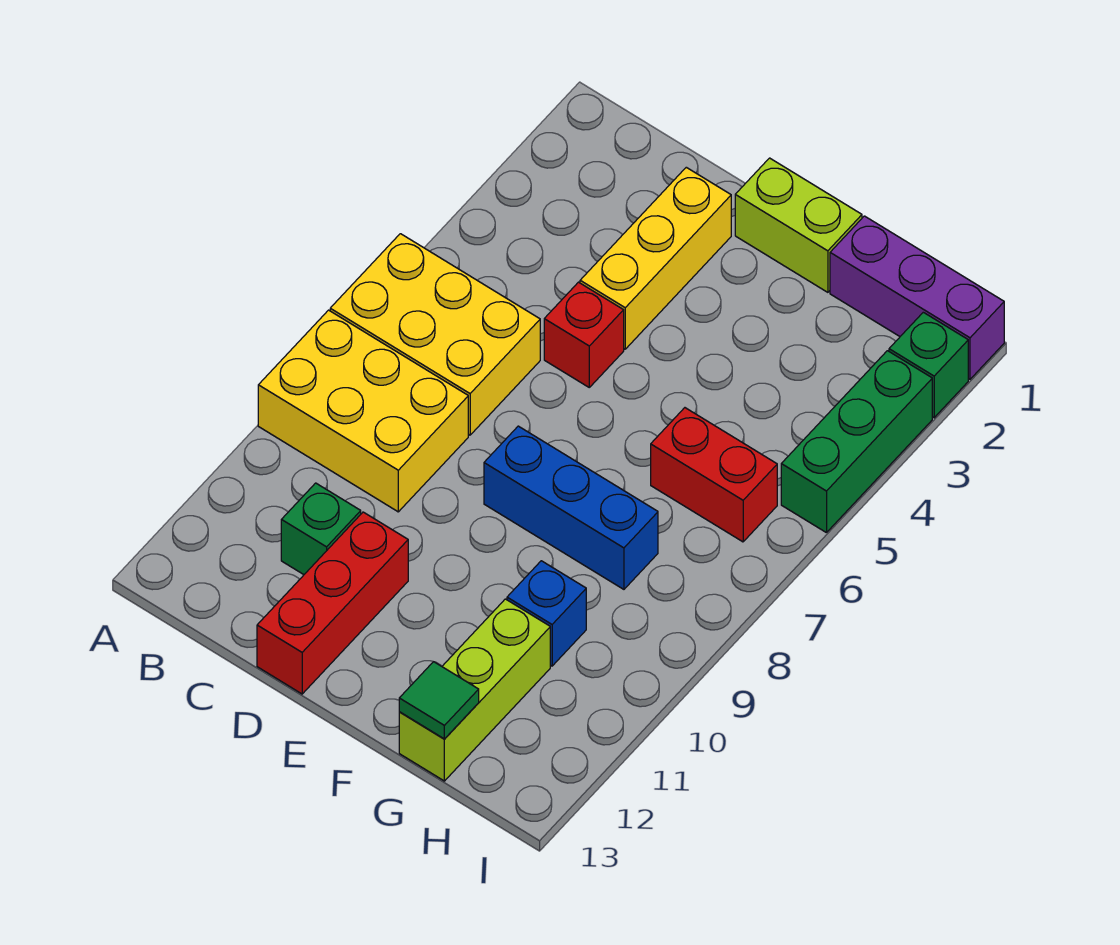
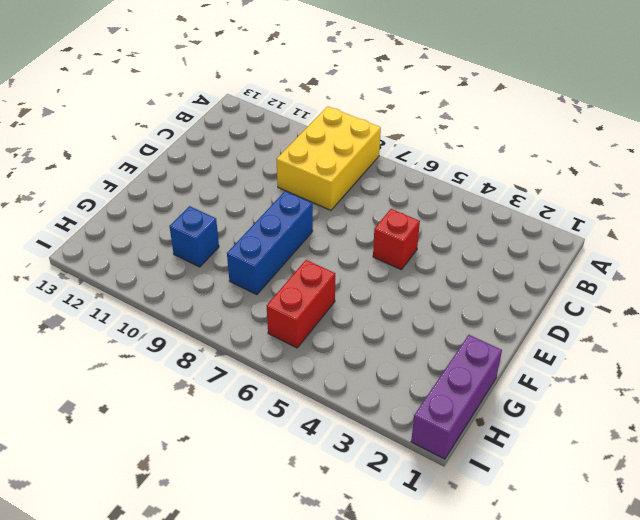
none -> yellow 2x3 brick [330,234,540,435]
none -> green 1x1 brick [281,483,361,575]
none -> yellow 1x3 brick [580,167,731,349]

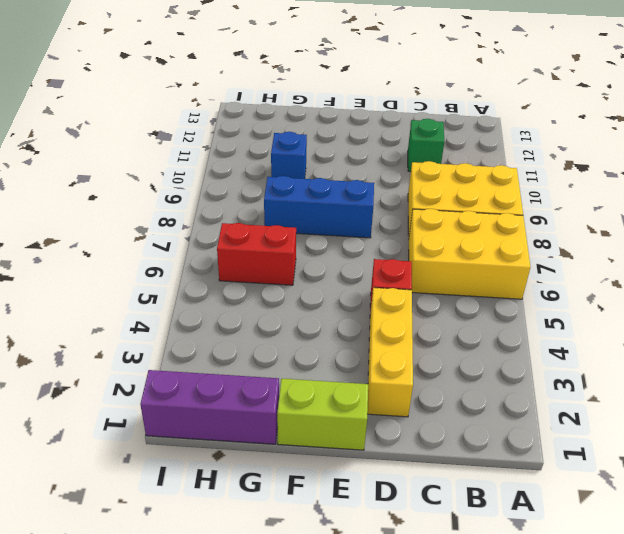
none -> red 1x3 brick [257,512,408,694]
none -> lime 1x3 brick [399,599,550,781]
none -> green 1x1 brick [889,312,968,418]

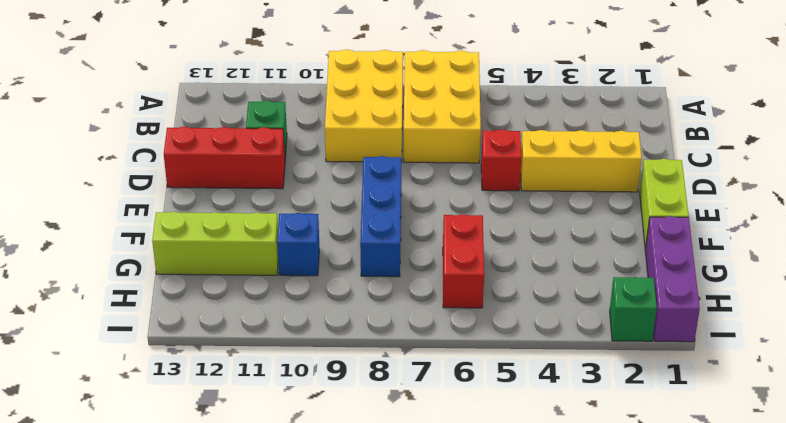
none -> green 1x3 brick [781,351,932,533]
none -> green 1x1 tile [399,662,479,739]

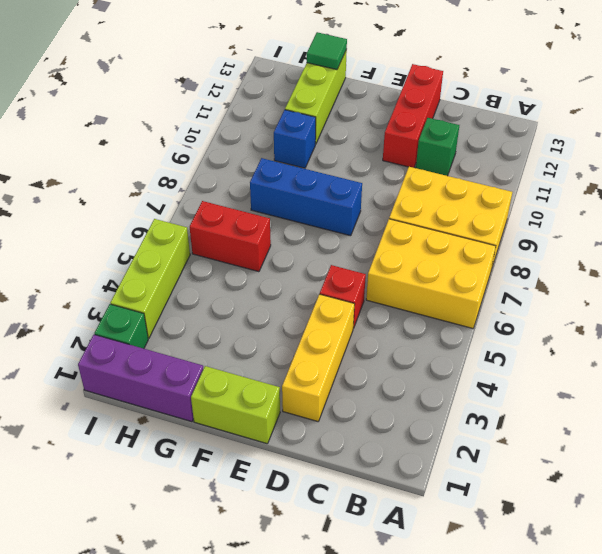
lime 1x3 brick [110,219,190,338] -> green 1x3 brick [781,351,932,533]

